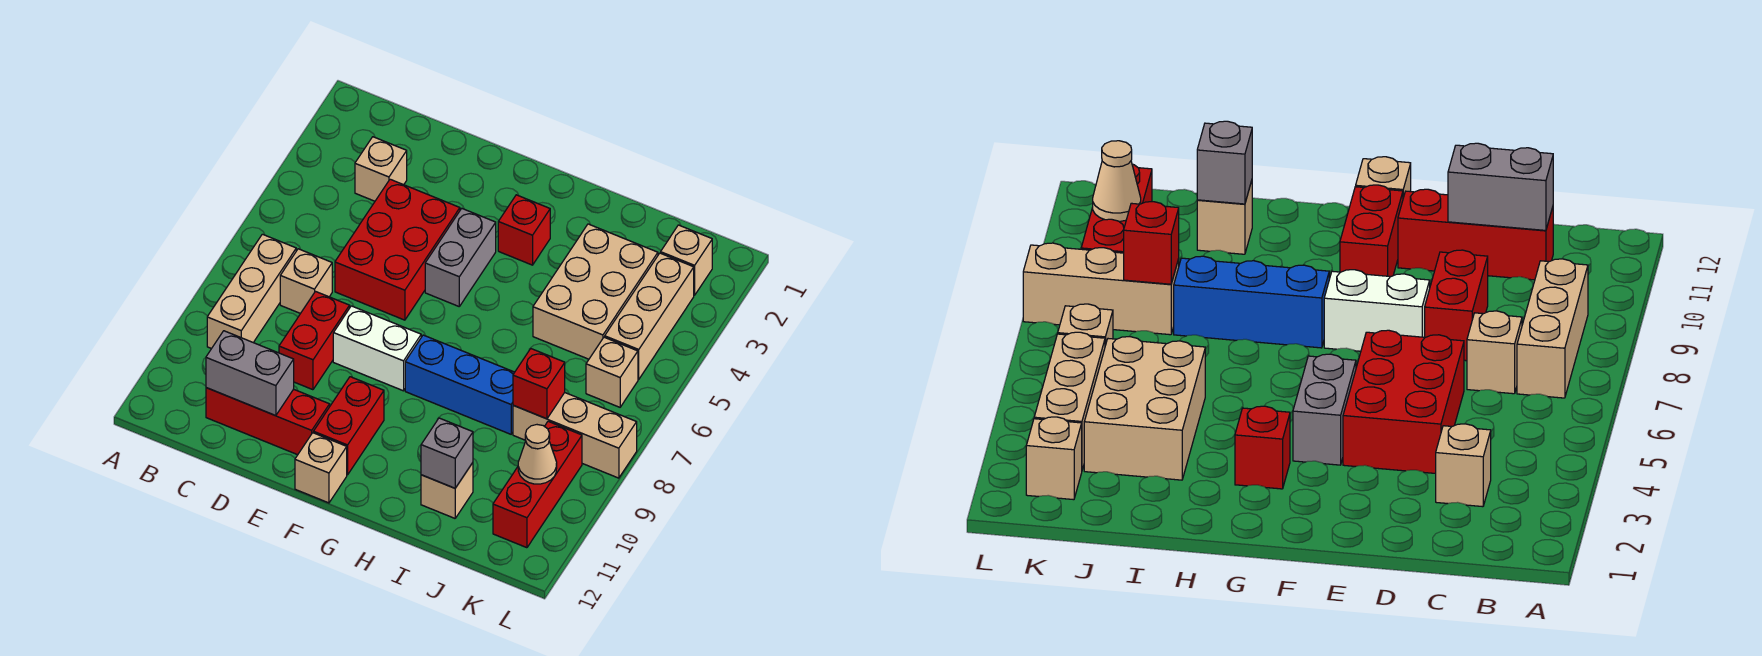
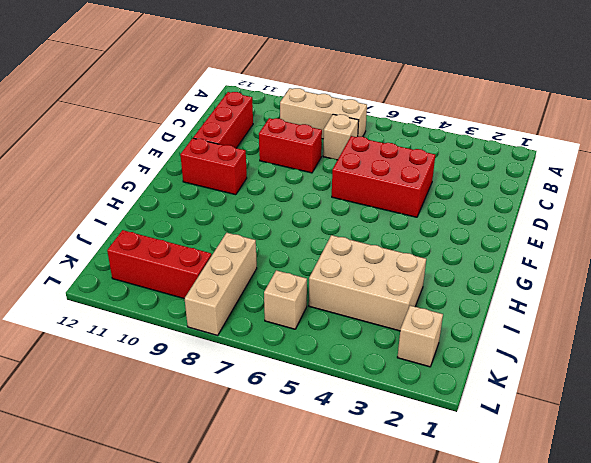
none -> tan 1x1 brick [355,137,407,201]
none -> white 1x2 brick [333,306,421,391]
none -> grey 1x2 brick [425,209,496,306]

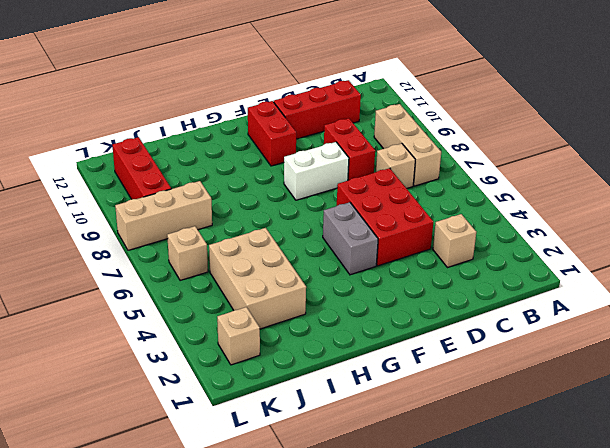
none -> tan 1x1 brick [295,433,347,503]
none -> red 1x1 brick [498,195,550,265]
none -> blue 1x3 brick [405,335,515,434]

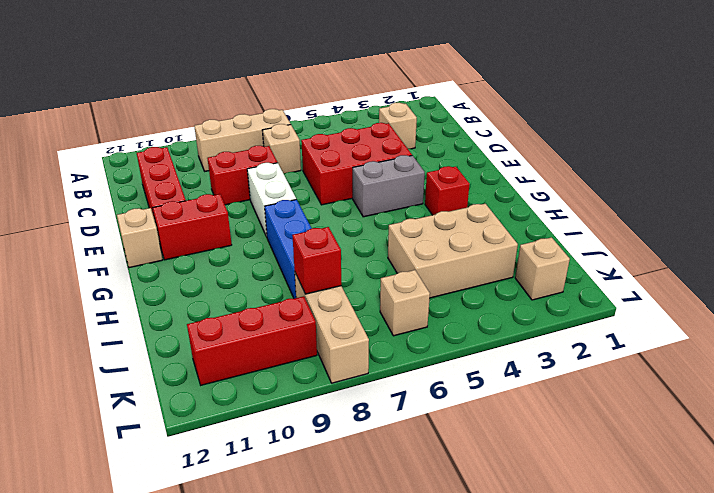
none -> tan 1x1 brick [421,463,473,518]
none -> tan 1x3 brick [605,253,694,379]
none -> grey 1x2 brick [206,331,294,416]

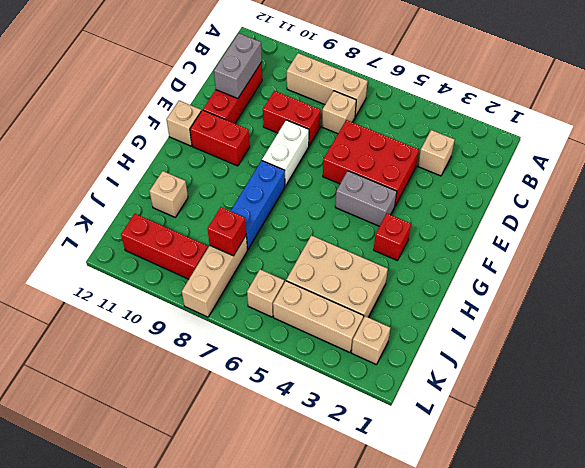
none -> grey 1x1 brick [421,418,473,488]
none -> tan 1x1 cone [518,425,557,484]

